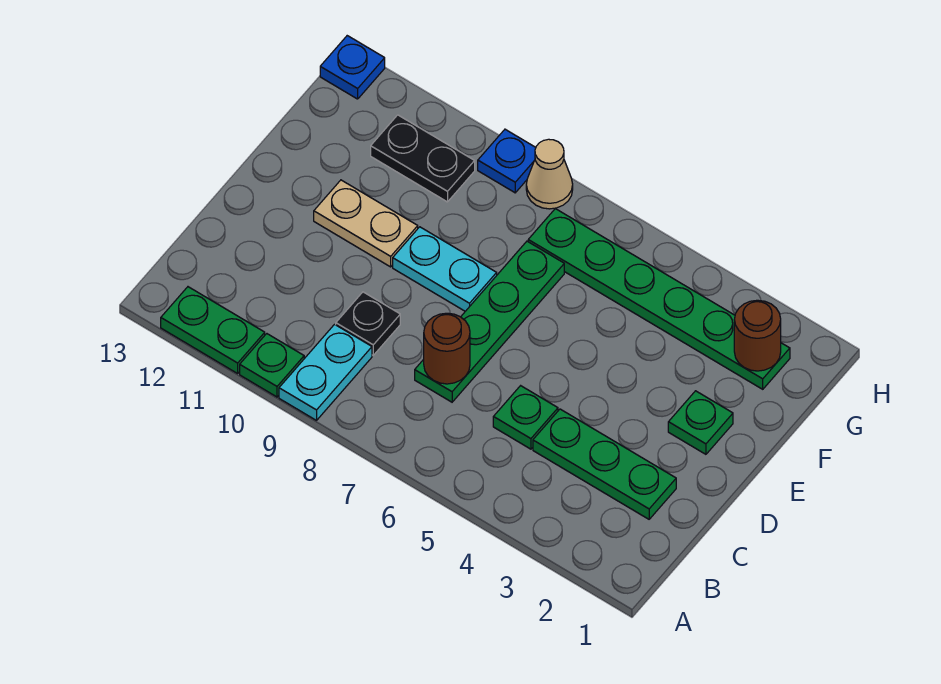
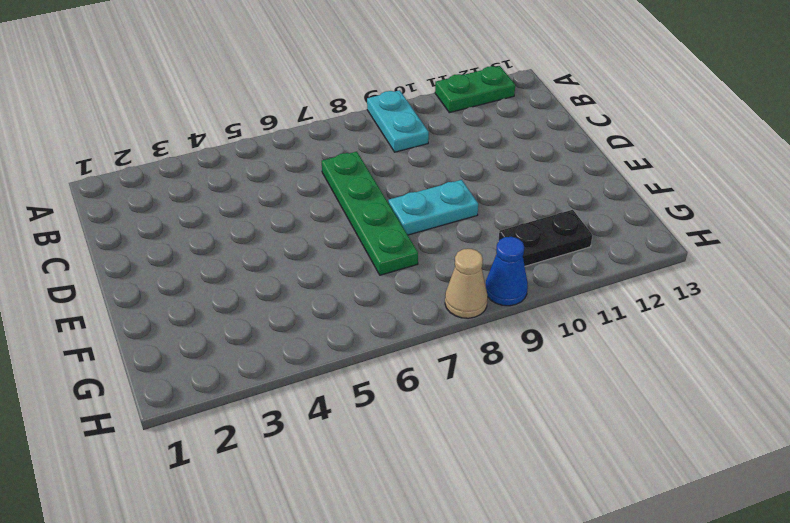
blue 1x1 cone [486,237,528,306] -> blue 1x1 plate [478,129,536,193]
none -> green 1x1 plate [240,334,304,397]
none -> green 1x3 plate [533,409,676,519]
none -> green 1x1 plate [493,386,558,449]

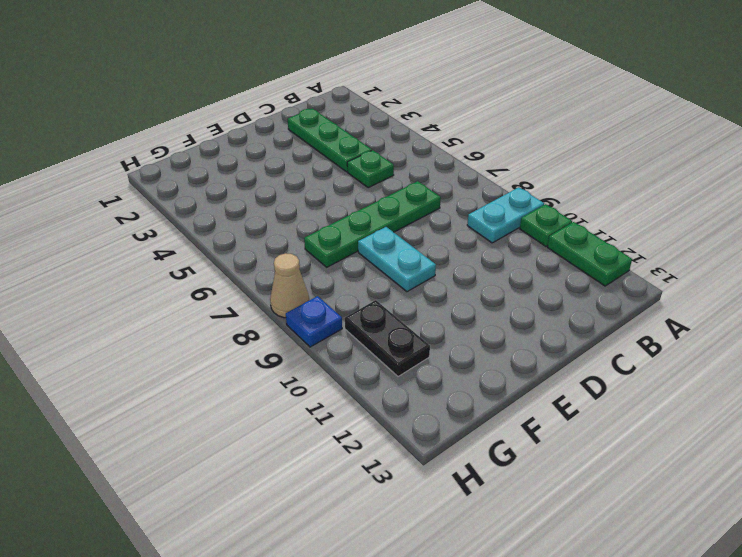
none -> black 1x1 plate [336,292,400,355]
none -> green 1x1 plate [668,391,733,454]
none -> tan 1x2 plate [314,180,418,267]

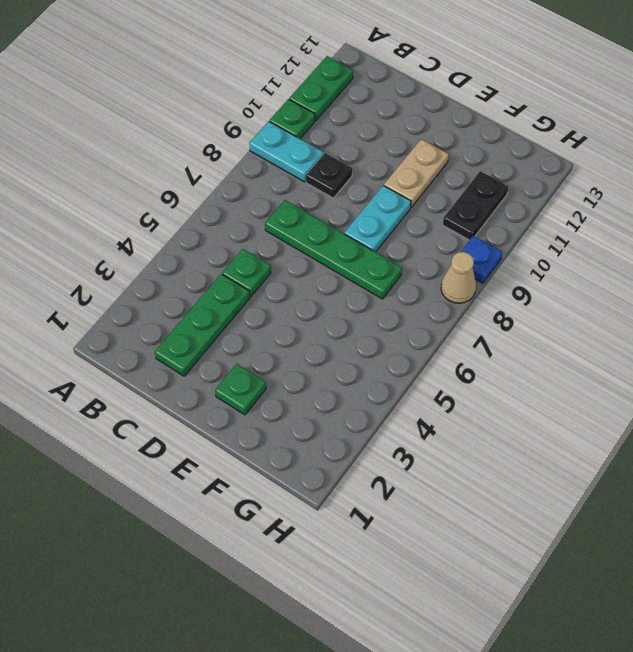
none -> green 1x6 plate [528,209,790,389]
none -> blue 1x1 plate [320,36,385,99]
none -> brown 1x1 round brick [424,313,470,384]

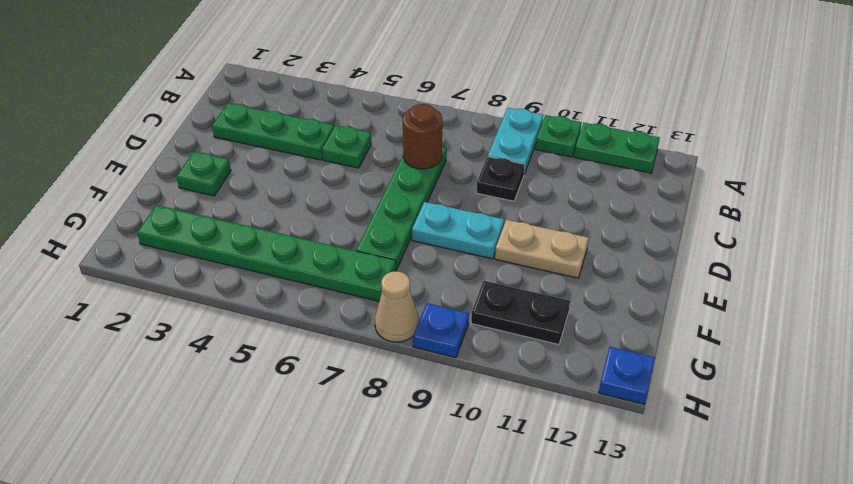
none -> brown 1x1 round brick [734,300,781,371]

